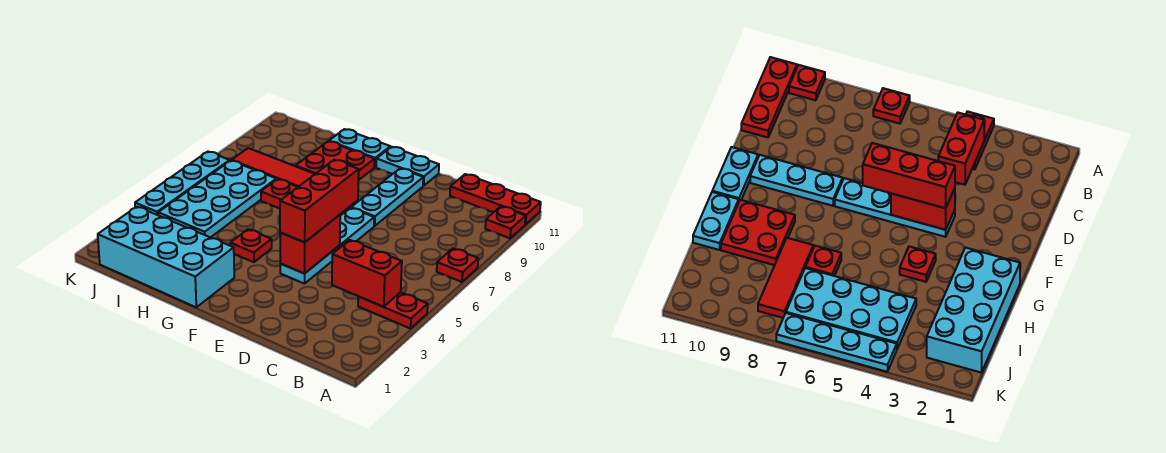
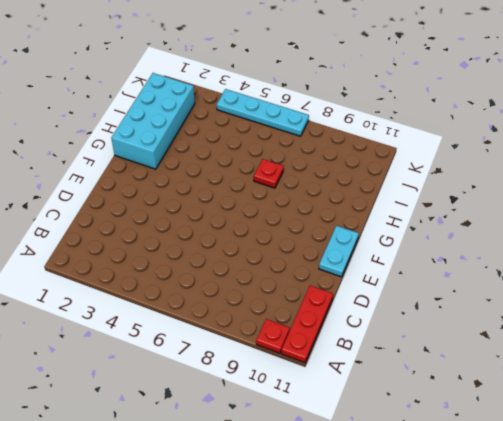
none -> red 1x2 plate [358,292,428,329]
none -> red 1x1 plate [437,248,478,282]
none -> cyan 1x4 plate [280,208,374,284]

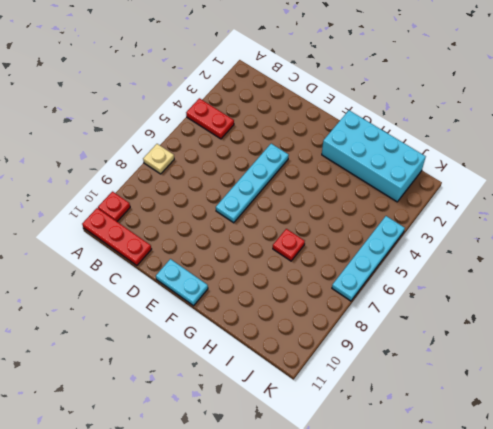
tan 1x1 plate [143,144,174,174] -> red 1x1 plate [437,248,478,282]
none -> cyan 1x3 plate [351,168,423,226]
none -> red 1x1 plate [230,229,272,262]
none -> red 2x2 plate [296,141,375,180]

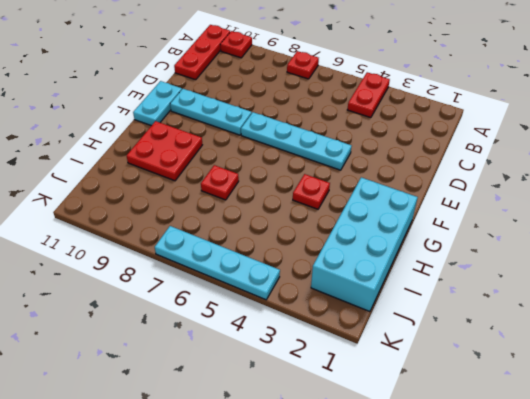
none -> cyan 1x2 plate [329,129,390,167]
none -> red 1x3 tile [232,148,315,187]
none -> cyan 2x4 plate [158,161,276,237]

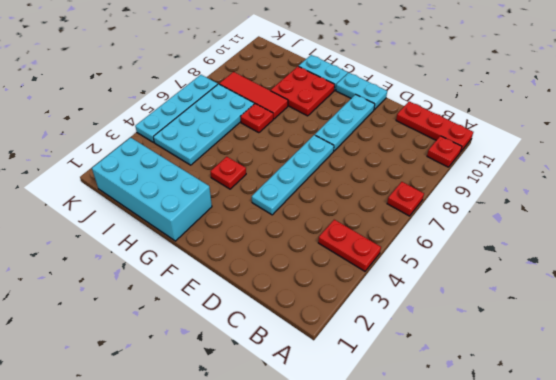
none -> red 1x2 brick [332,240,402,307]
none -> red 1x2 brick [280,215,340,274]
none -> red 1x3 brick [280,160,359,242]

